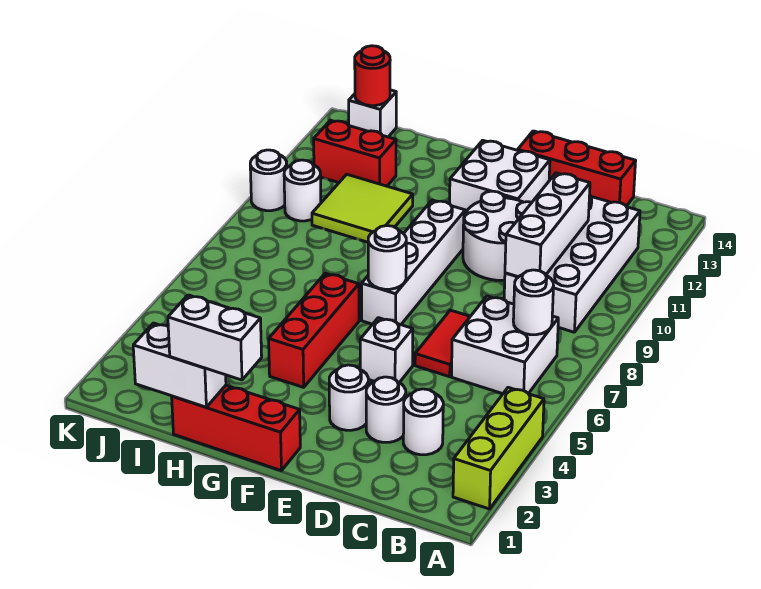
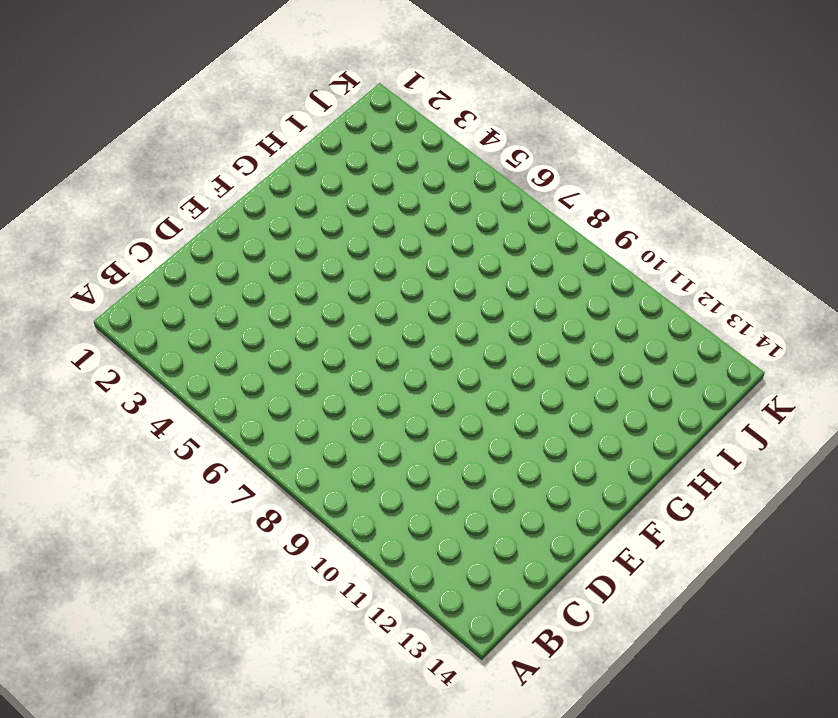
none -> lime 1x3 brick [453,387,544,509]
none -> white 2x2 brick [452,296,558,394]
none -> white 2x4 brick [504,196,640,332]

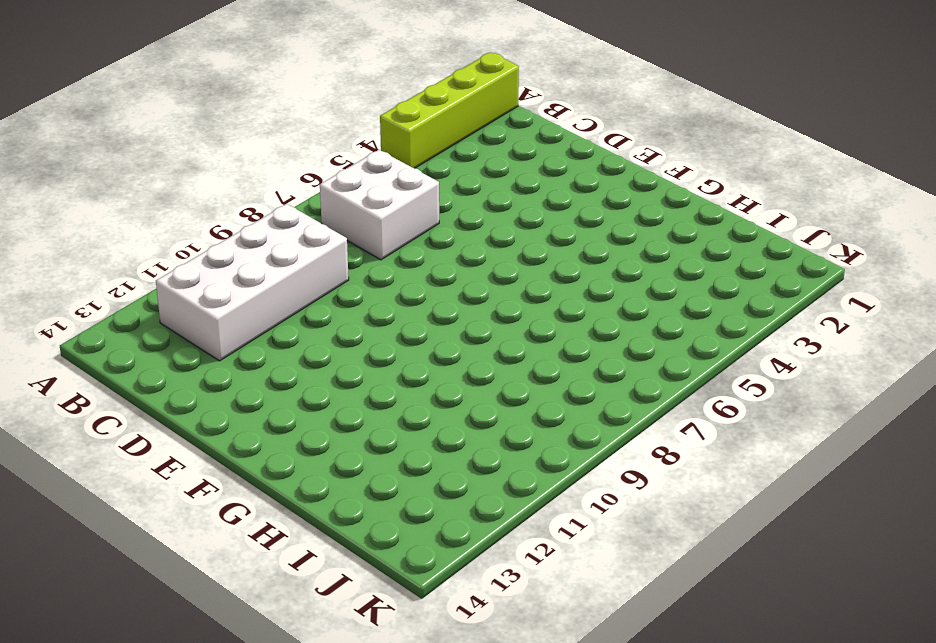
lime 1x4 brick [380,52,519,168] -> lime 1x3 brick [453,387,544,509]
none -> white 1x1 round brick [403,389,443,455]
none -> red 1x3 brick [518,131,636,206]
none -> white 1x1 round brick [366,377,406,442]

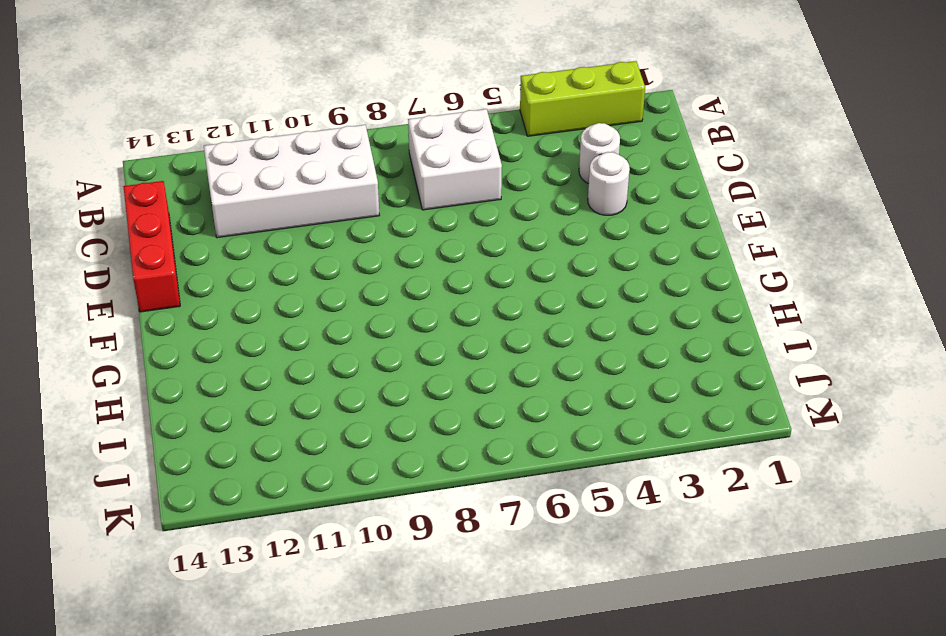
none -> red 1x2 tile [415,310,470,377]
none -> white 2x2 round brick [463,191,532,280]
none -> white 1x1 round brick [329,365,368,430]

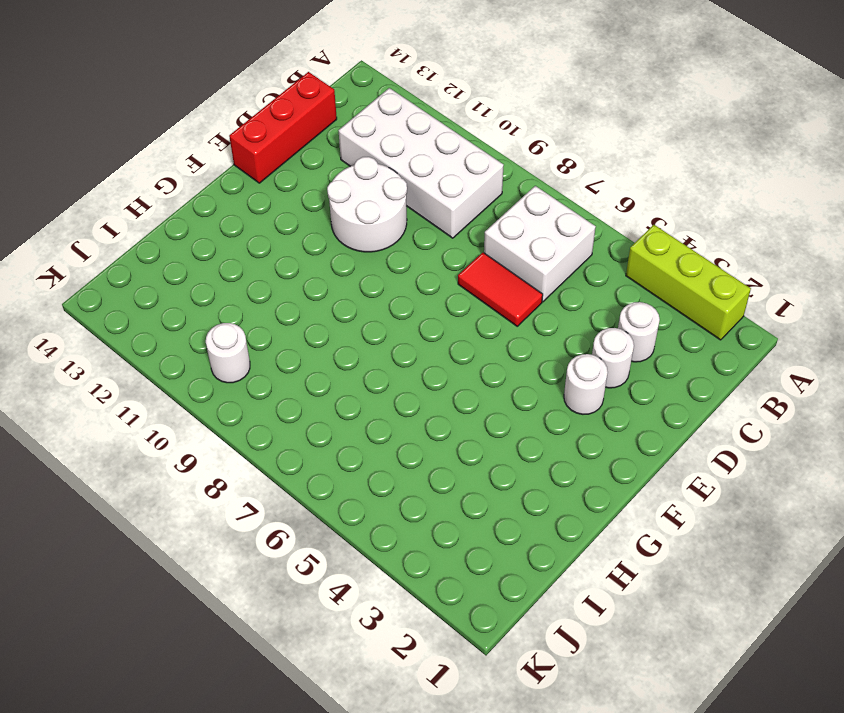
none -> white 1x1 brick [360,318,413,382]
none -> white 2x2 brick [450,140,550,213]
none -> red 1x3 brick [172,385,300,470]

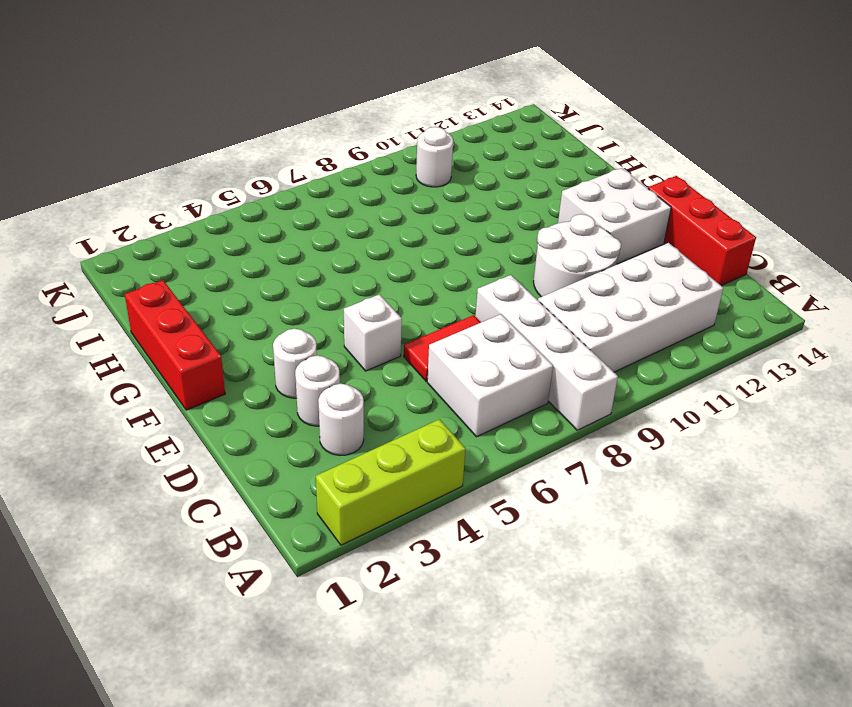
white 1x4 brick [475,275,618,430] -> white 1x4 brick turned to [362,200,465,325]
none -> red 1x3 brick [269,273,359,387]
none -> lime 2x2 tile [312,174,413,242]
none -> red 1x2 brick [314,120,396,186]

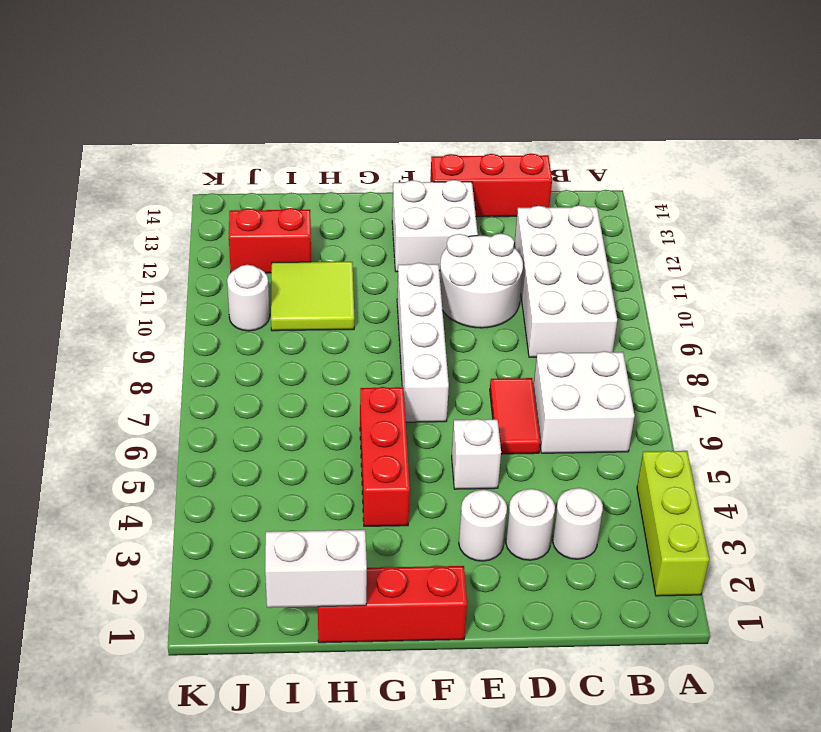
none -> white 1x1 brick [349,90,396,137]
none -> white 1x1 round brick [250,150,287,211]
none -> white 1x1 round brick [513,270,553,335]

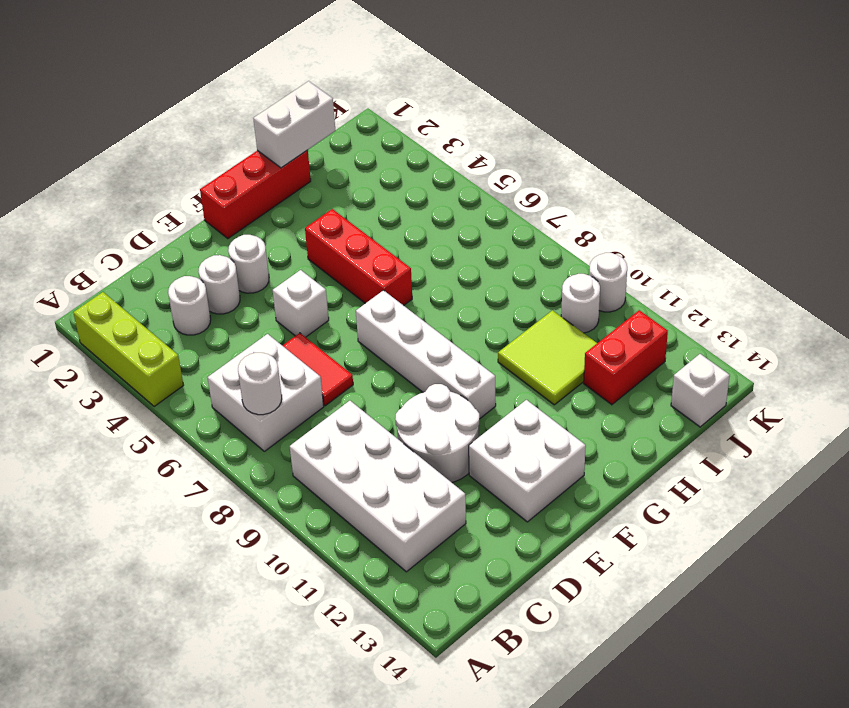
none -> red 1x3 brick [518,131,636,206]
none -> white 1x3 brick [505,173,590,277]
none -> white 1x1 round brick [368,226,406,289]

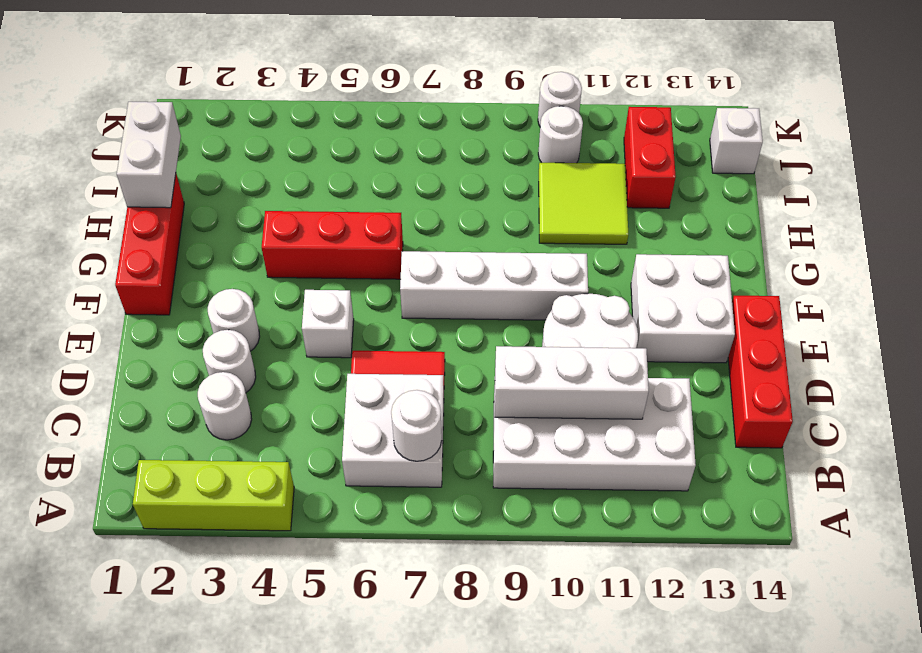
none -> white 1x1 round brick [368,226,406,289]
none -> red 1x1 round brick [355,46,390,106]
none -> white 1x2 brick [168,295,262,380]

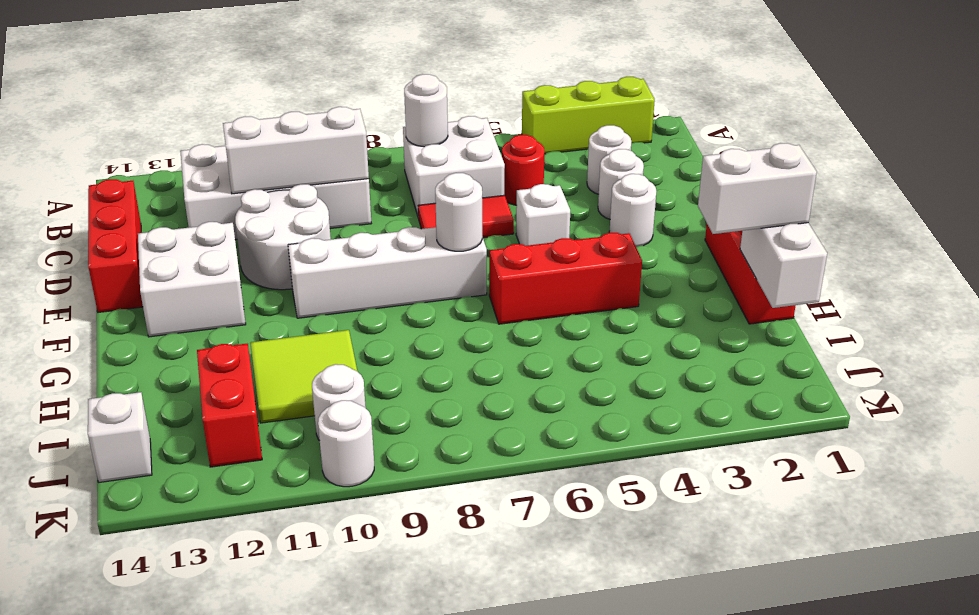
red 1x1 round brick [502,135,545,205] -> red 1x1 round brick moved to [355,46,390,106]
white 1x2 brick [698,143,817,234] -> white 1x2 brick turned to [168,295,262,380]

